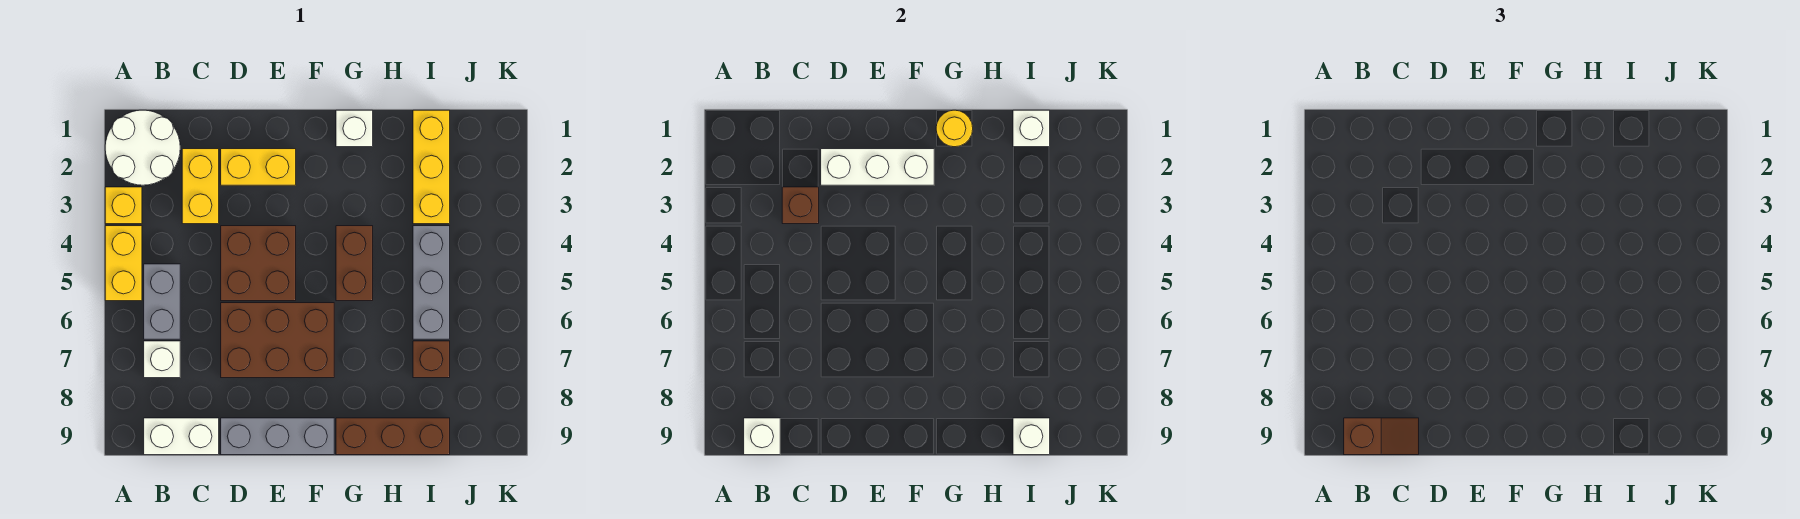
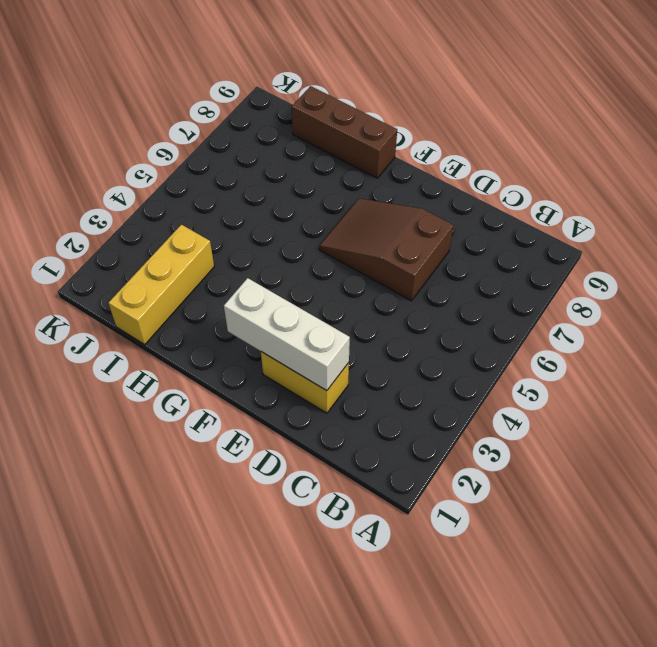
brown 2x3 slope [320,198,454,301] -> brown 2x3 brick [221,303,334,378]
none -> white 2x2 round brick [105,110,180,185]
none -> yellow 1x1 brick [105,187,142,224]
none -> yellow 1x2 brick [105,226,142,301]

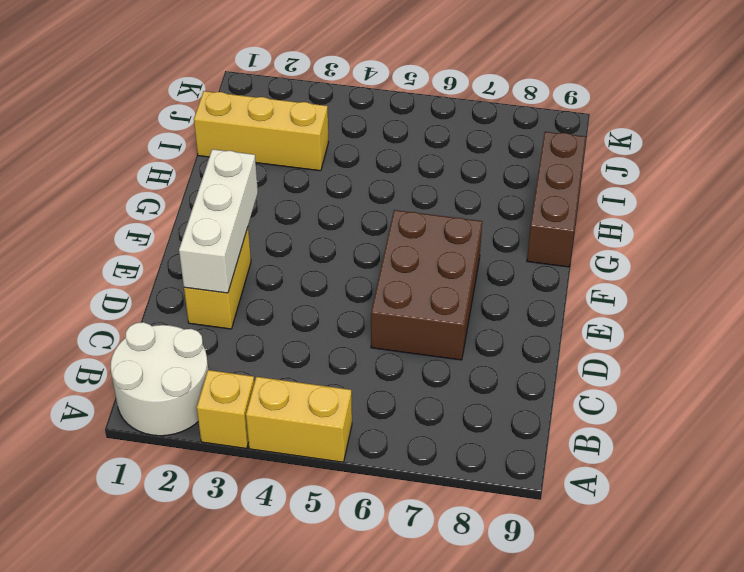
none -> grey 1x2 brick [144,264,180,339]
none -> white 1x1 brick [144,341,180,378]
none -> white 1x2 brick [144,418,219,455]

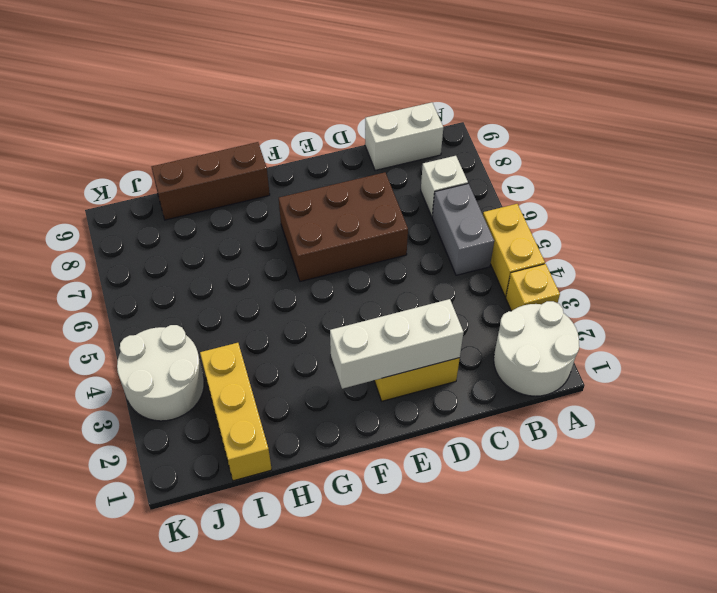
white 2x2 round brick [117,325,204,421] -> none
none -> yellow 1x2 brick [182,149,219,224]
none -> brown 2x2 brick [221,226,296,301]
none -> grey 1x3 brick [221,418,334,455]

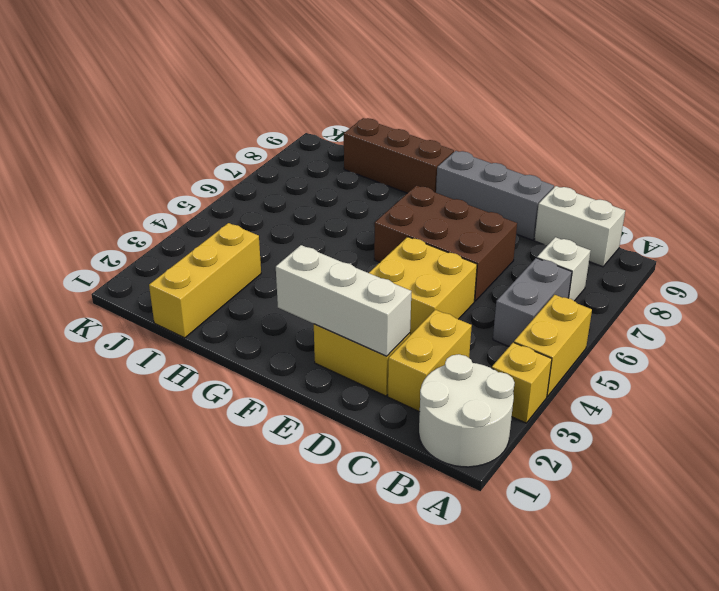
yellow 2x2 brick [369,237,477,335] -> brown 2x2 brick [221,226,296,301]
none -> white 1x1 brick [336,110,373,147]
none -> brown 1x2 brick [336,226,373,301]
none -> grey 1x3 brick [413,226,450,339]

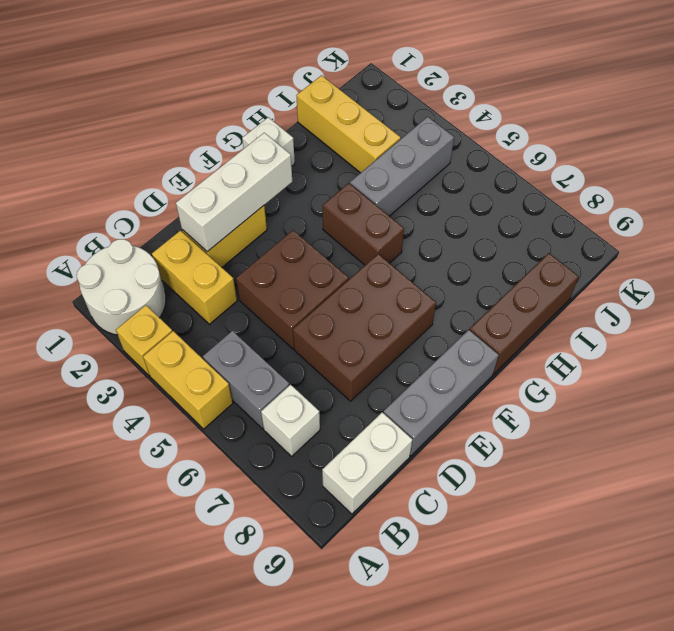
grey 1x3 brick [350,117,454,216] -> grey 1x3 brick turned to [413,226,450,339]
none -> brown 1x1 brick [413,341,450,378]
none -> white 1x1 brick [744,418,780,455]
none -> brown 1x1 brick [782,187,819,224]

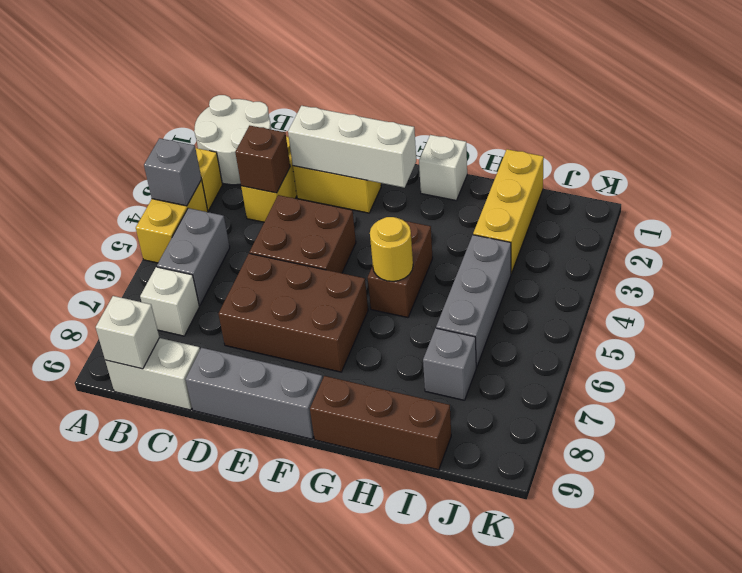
grey 1x1 brick [144,138,201,206] -> none
yellow 1x1 round brick [370,217,413,281] -> yellow 1x1 round brick moved to [936,110,973,147]
grey 1x1 brick [423,328,476,400] -> brown 1x1 brick [413,341,450,378]
none -> white 1x1 brick [1013,110,1050,147]
none -> white 1x1 brick [1013,418,1050,455]
none -> brown 1x2 slope [1344,418,1419,455]

